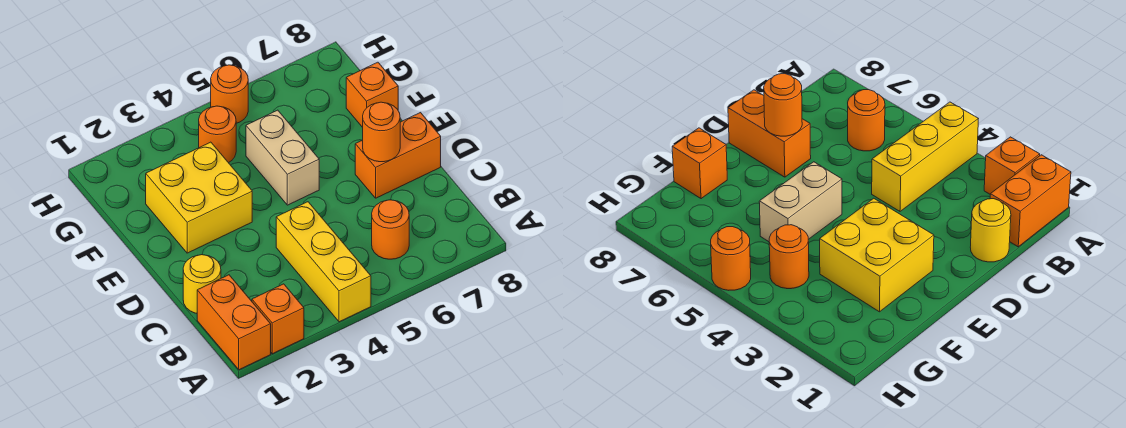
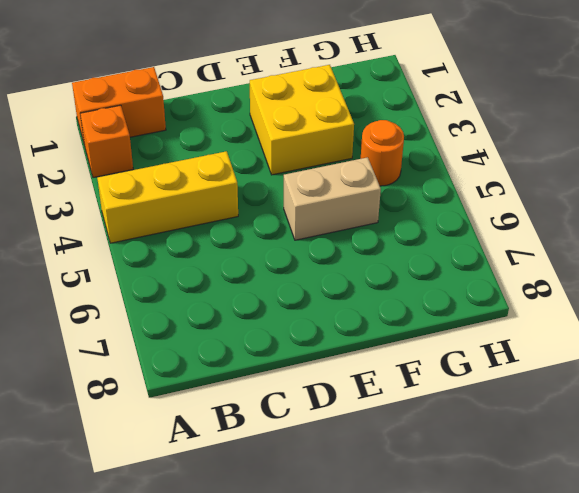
none -> orange 1x1 round brick [372,200,409,259]
none -> yellow 1x1 round brick [183,255,221,313]
none -> orange 1x2 brick [355,113,441,198]

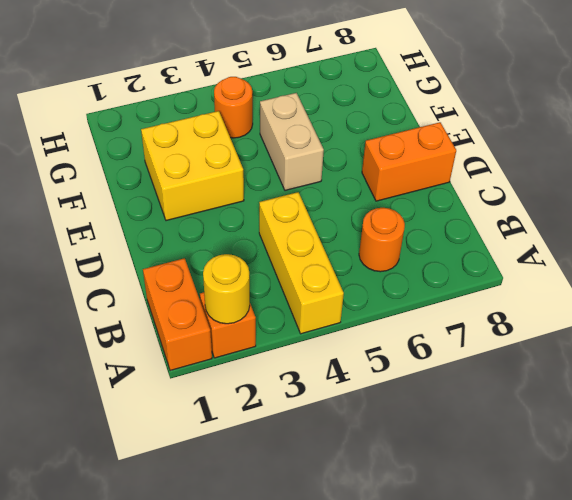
yellow 1x1 round brick [203,254,250,324] -> yellow 1x1 round brick moved to [183,255,221,313]
none -> orange 1x1 brick [346,62,398,127]
none -> orange 1x1 round brick [211,65,248,123]
none -> orange 1x1 round brick [363,102,400,162]

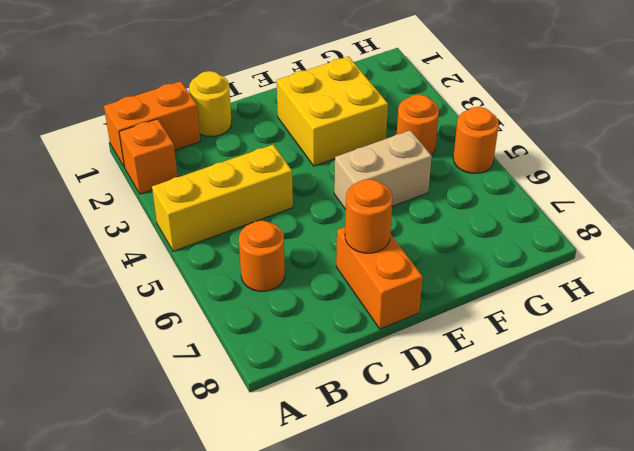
none -> orange 1x1 brick [346,62,398,127]

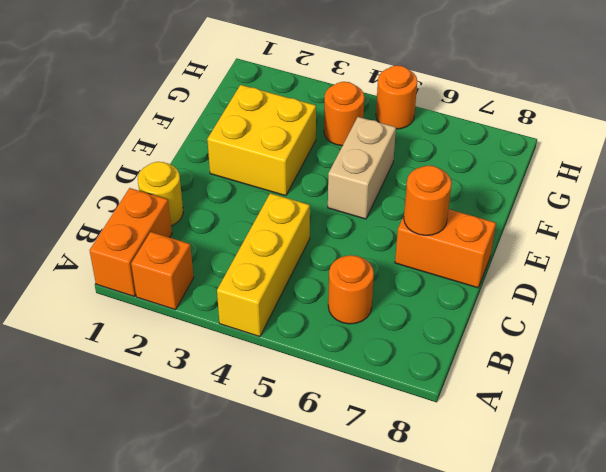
none -> orange 1x1 brick [346,62,398,127]

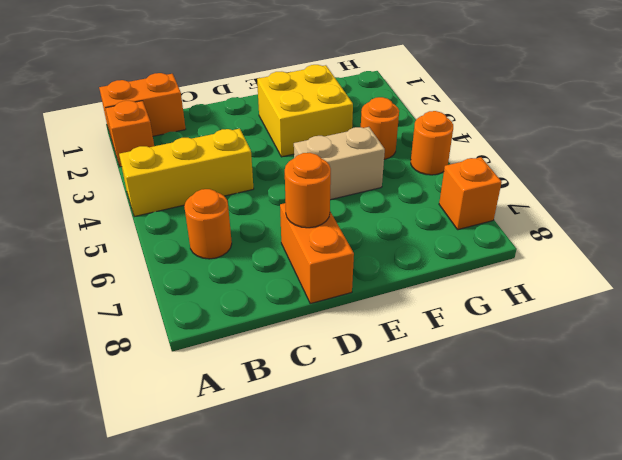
orange 1x1 brick [439,157,502,230] -> orange 1x1 brick moved to [346,62,398,127]
none -> yellow 1x1 round brick [183,255,221,313]

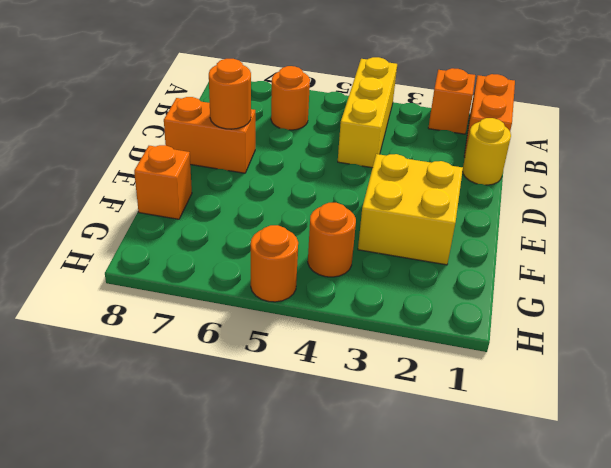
none -> tan 1x2 brick [246,110,319,205]

